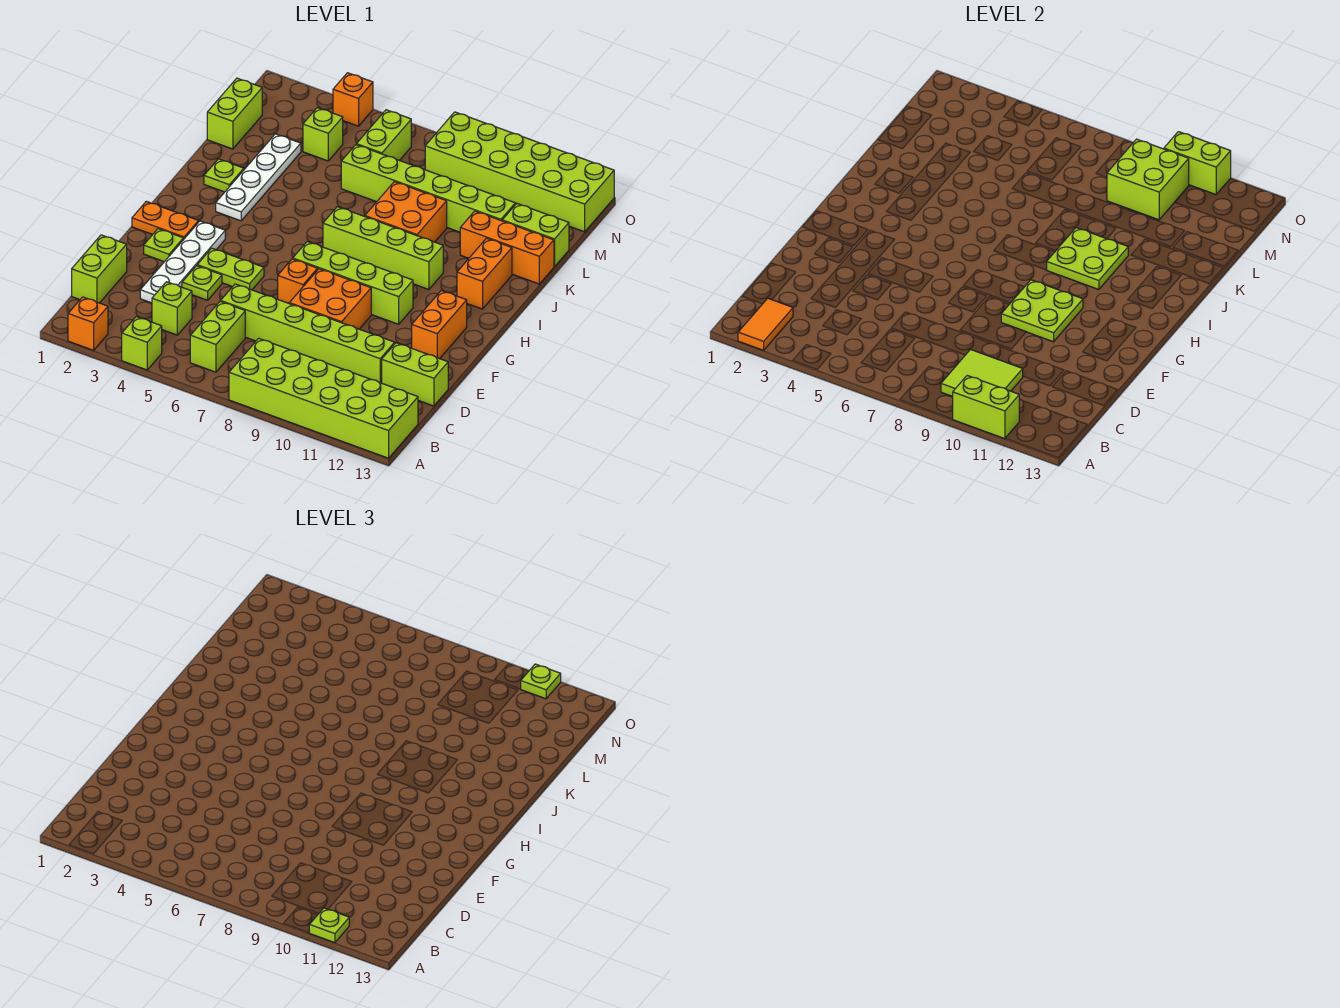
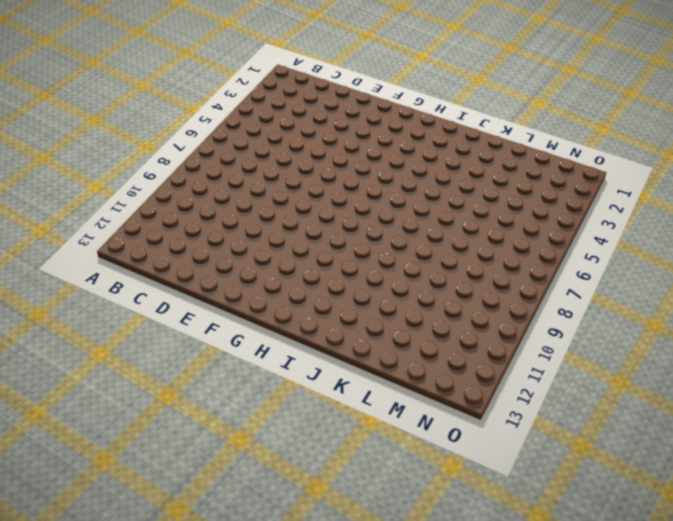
none -> orange 1x1 brick [68,297,108,350]
none -> lime 1x1 brick [122,317,162,370]
none -> lime 2x6 brick [229,338,418,458]
none -> lime 1x2 brick [190,301,245,372]

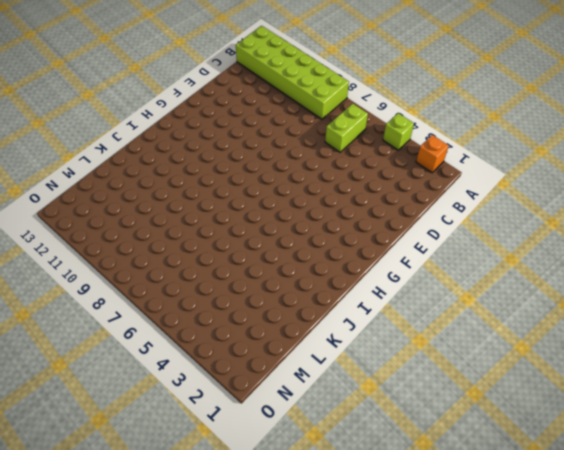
none -> lime 1x2 brick [72,235,127,303]
none -> lime 1x1 brick [152,282,192,335]
none -> white 1x4 plate [140,221,225,303]
none -> lime 1x6 brick [221,284,395,383]

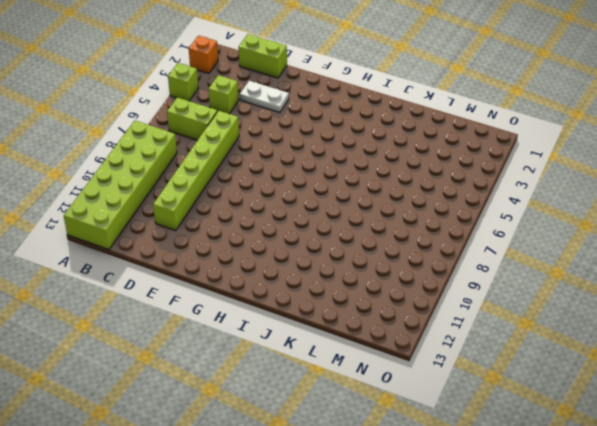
white 1x2 plate [240,81,289,113] -> white 1x4 plate [140,221,225,303]
none -> lime 1x2 brick [382,343,448,406]
none -> lime 1x1 plate [182,266,222,300]
none -> orange 2x2 brick [289,269,371,329]
none -> lime 1x1 plate [144,229,183,262]

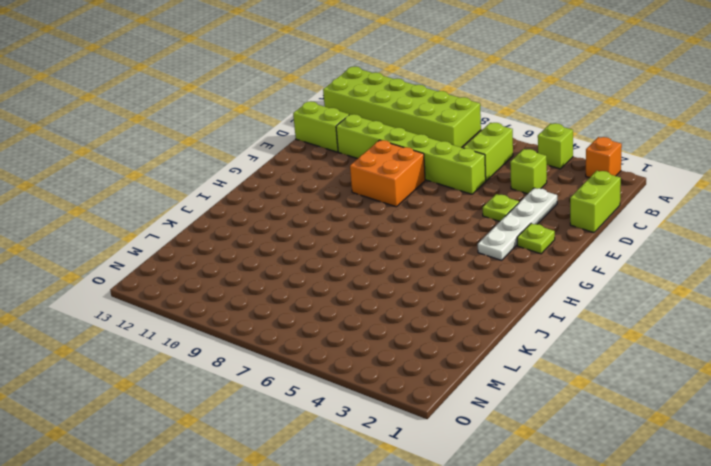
none -> lime 1x2 plate [197,248,264,290]
none -> orange 1x1 brick [278,259,318,303]
none -> orange 1x2 brick [412,291,467,359]
none -> orange 1x2 plate [132,201,199,240]

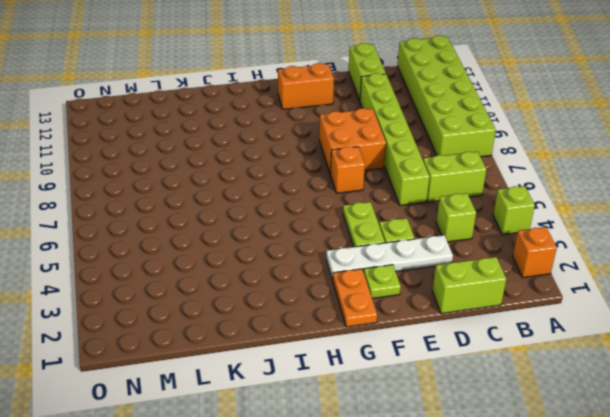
none -> lime 1x4 brick [293,242,413,324]
none -> white 1x4 plate [216,134,301,221]
none -> lime 1x4 brick [323,207,443,290]
none -> orange 1x2 brick [457,238,512,309]

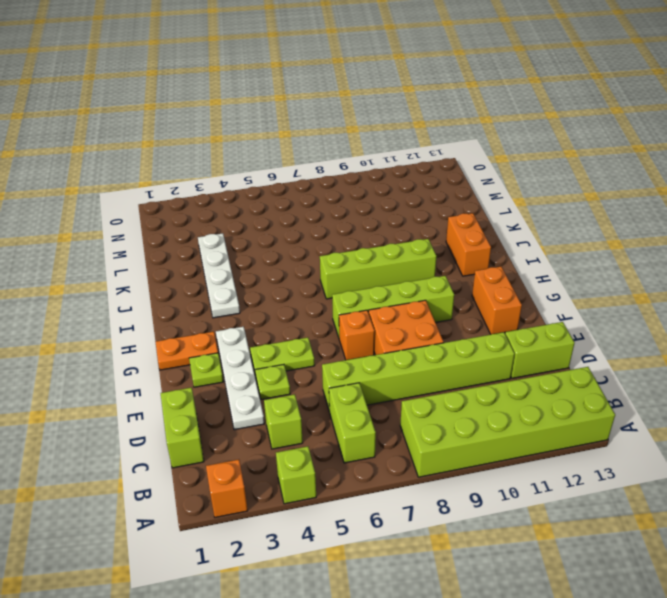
none -> lime 1x1 plate [204,159,244,192]
none -> orange 2x2 brick [365,182,447,242]
none -> orange 1x3 brick [460,211,554,284]
none -> lime 1x2 brick [207,78,262,149]

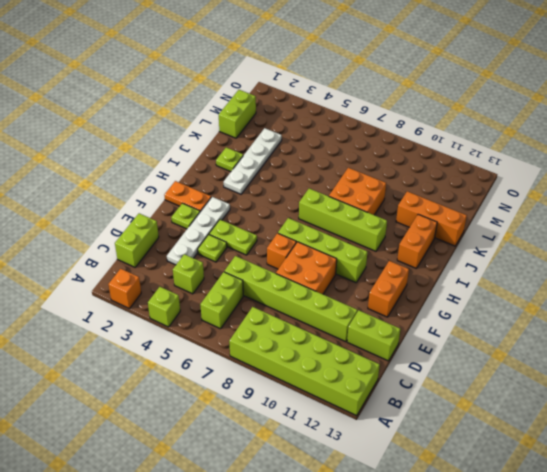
none -> lime 1x6 brick [341,145,515,232]
none -> lime 1x2 brick [502,204,569,267]
none -> lime 1x1 brick [303,108,343,161]
none -> lime 1x2 brick [356,110,411,161]

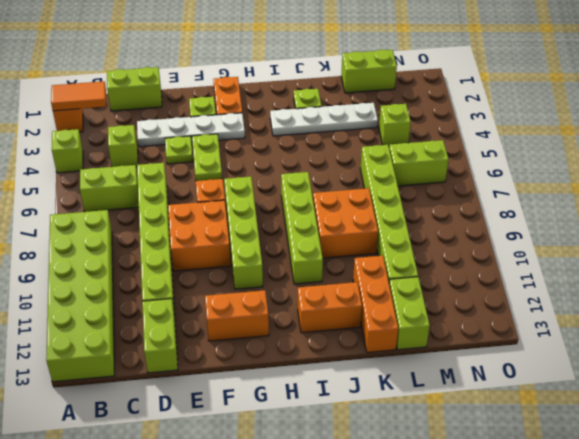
none -> lime 2x6 brick [425,112,614,232]
none -> orange 1x1 brick [333,73,373,126]
none -> lime 1x2 brick [953,375,1019,439]
none -> lime 2x2 tile [941,350,1023,396]

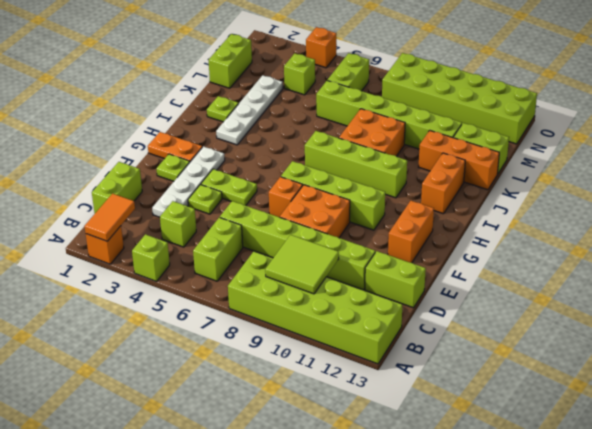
none -> lime 1x2 brick [953,375,1019,439]
none -> lime 2x2 plate [1001,280,1083,342]
none -> lime 2x2 plate [1047,228,1128,290]
none -> lime 2x2 brick [1107,139,1189,220]

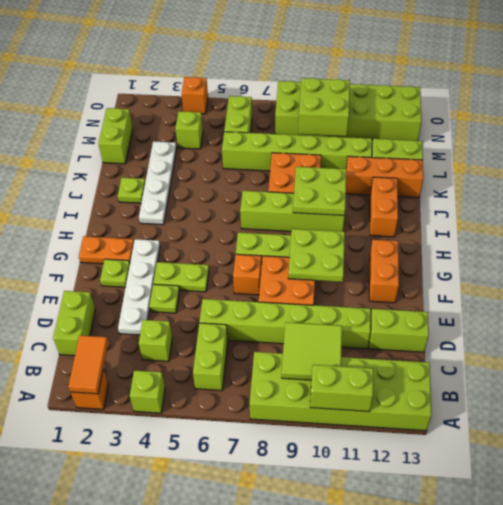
none -> lime 1x2 brick [1164,132,1231,194]
none -> lime 1x1 plate [309,908,349,943]
none -> lime 1x1 plate [521,664,561,699]

